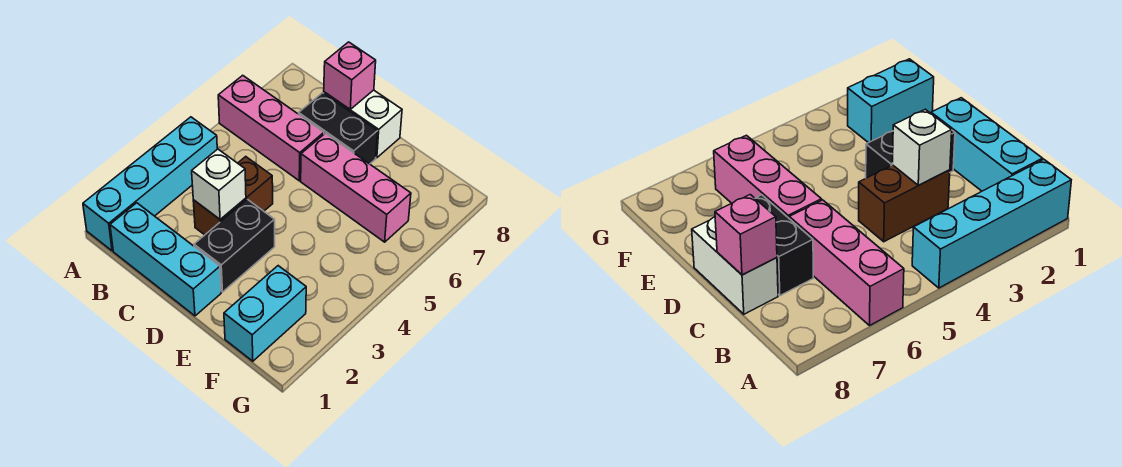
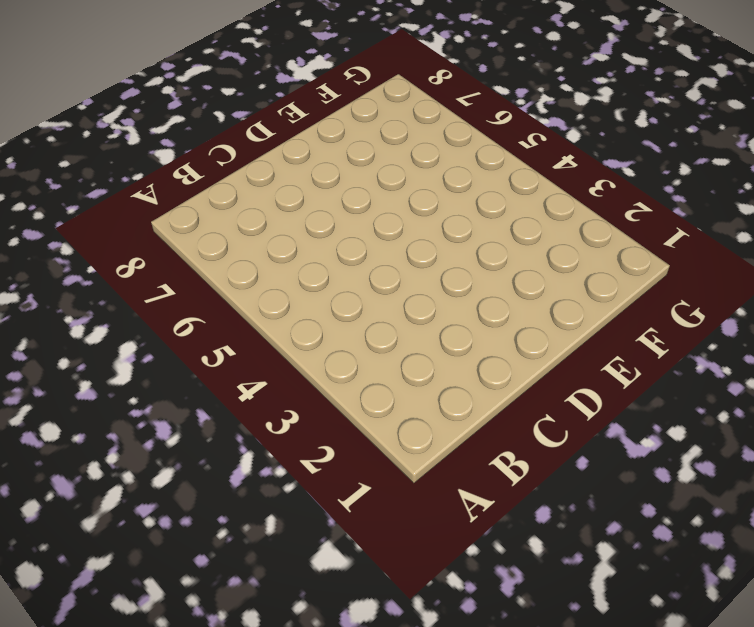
none -> cyan 1x4 brick [83,117,217,251]
none -> pink 1x3 brick [218,75,324,181]

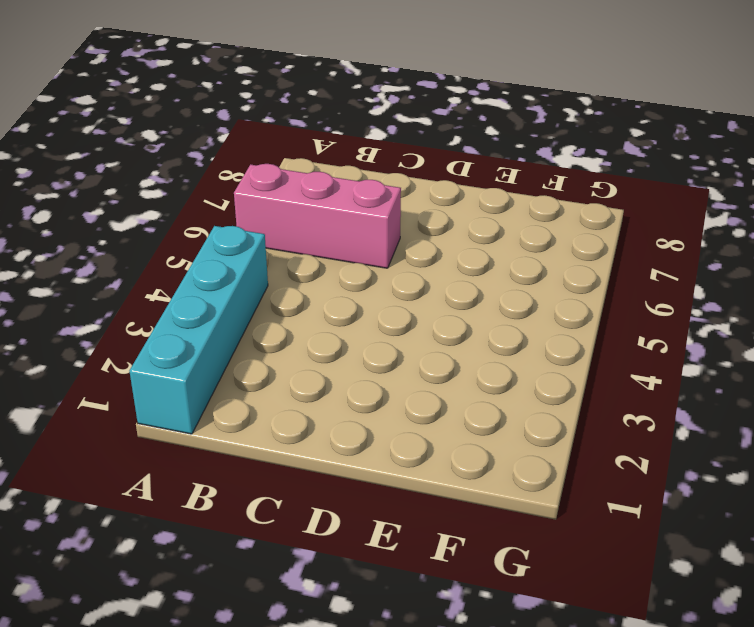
none -> cyan 1x3 brick [110,203,221,316]
none -> brown 1x2 brick [193,157,273,235]

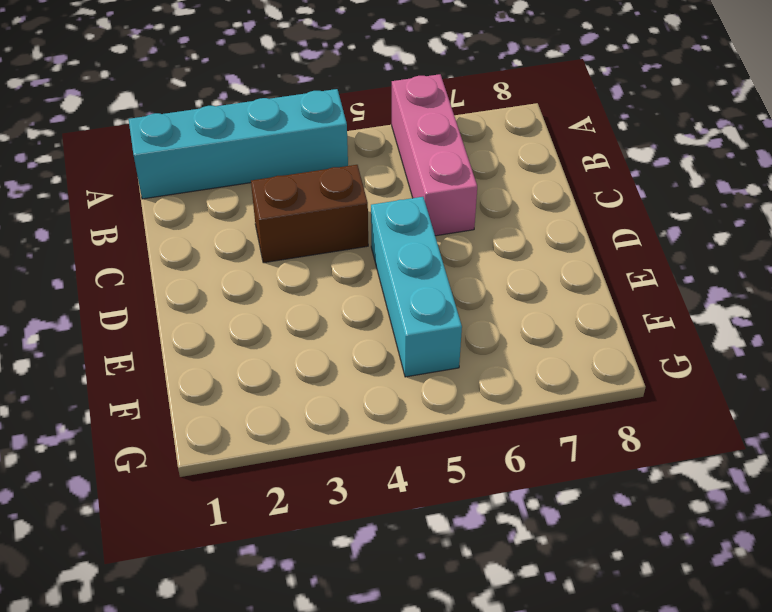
cyan 1x3 brick [371,197,462,377] -> cyan 1x3 brick moved to [110,203,221,316]
none -> black 1x2 brick [299,93,378,164]
none -> white 1x2 brick [324,90,402,158]

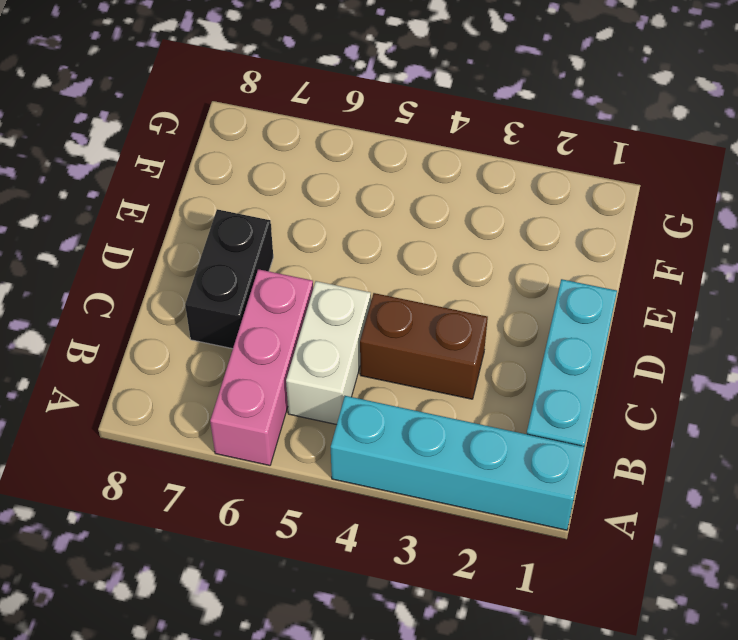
white 1x2 brick [286,281,371,425] -> white 1x2 brick moved to [324,90,402,158]
none -> black 1x2 brick [194,199,275,292]
none -> pink 1x3 brick [301,133,411,242]

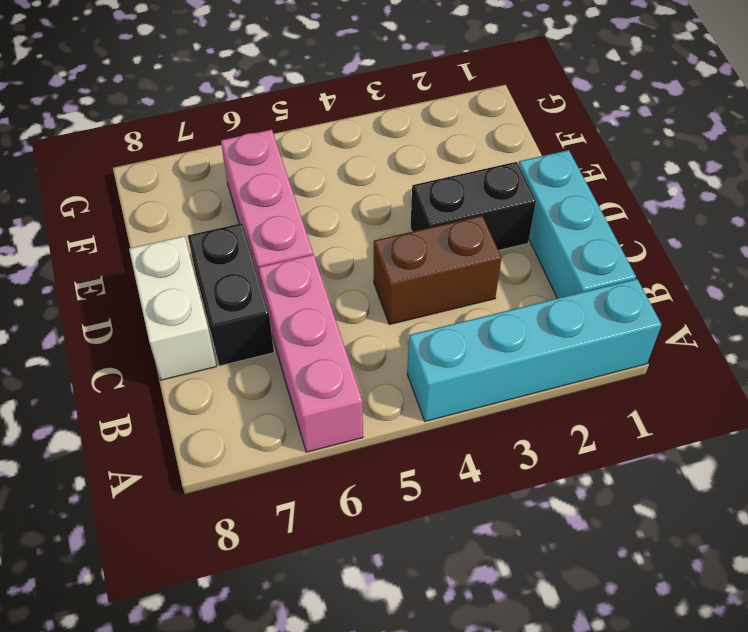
none -> cyan 1x2 brick [224,266,306,361]
none -> white 1x1 brick [192,149,246,219]

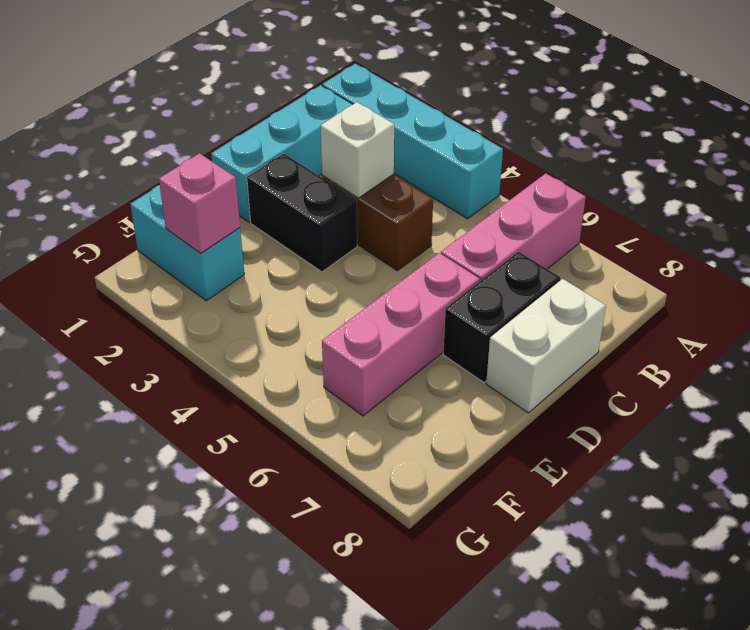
pink 1x1 brick [159,153,240,253] -> pink 1x1 brick moved to [324,42,376,110]

